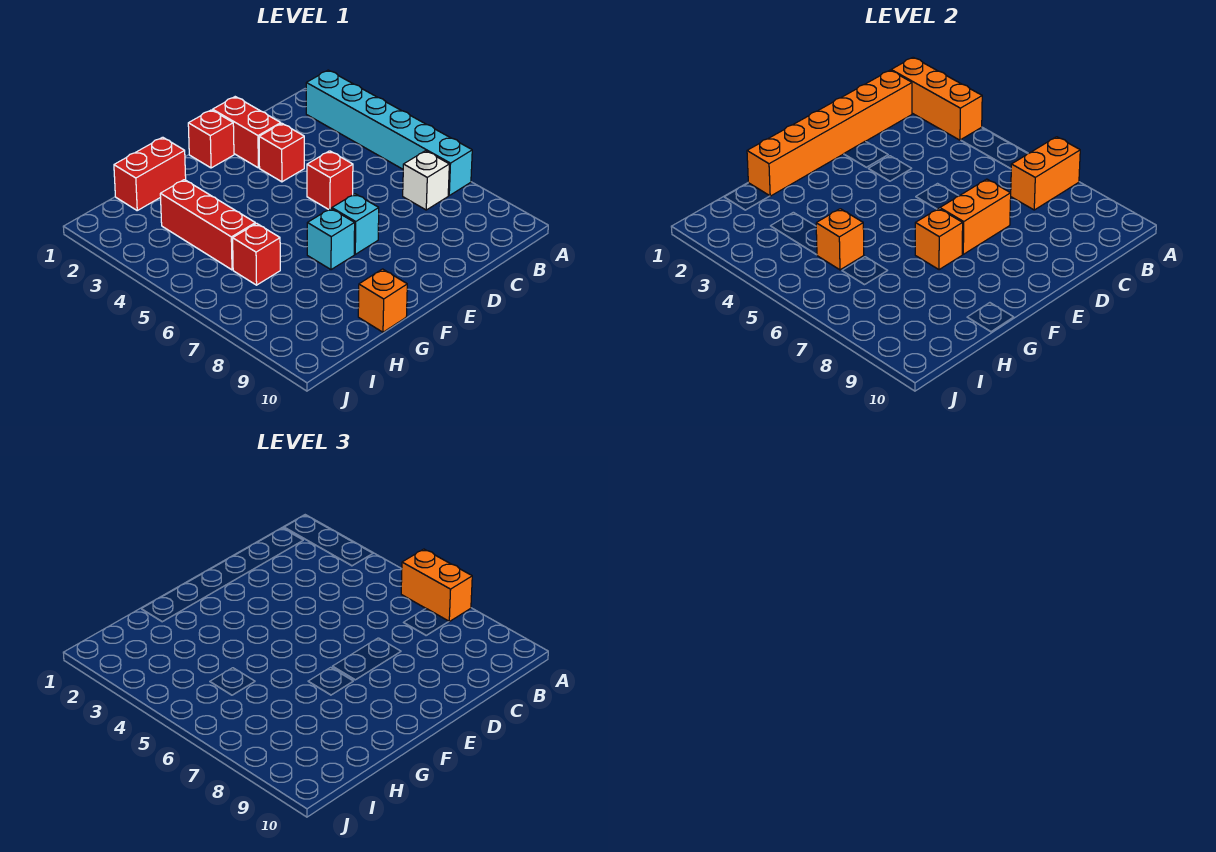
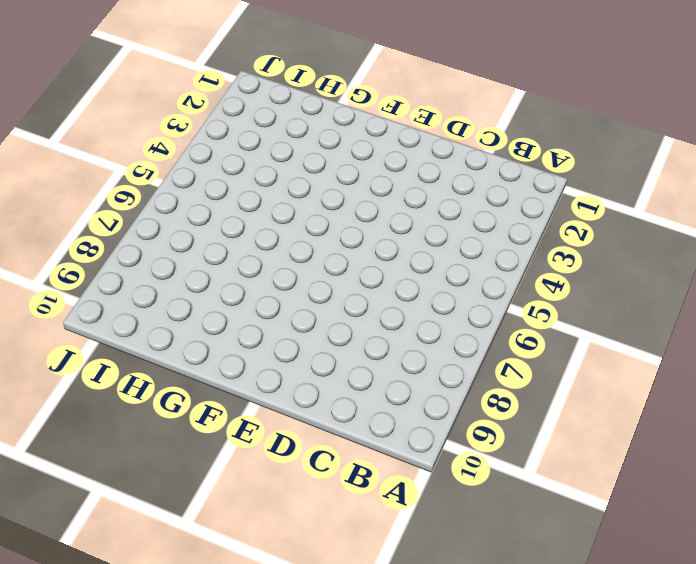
none -> cyan 1x6 brick [306,70,472,195]
none -> white 1x1 brick [403,151,449,210]
none -> red 1x2 brick [213,97,281,168]

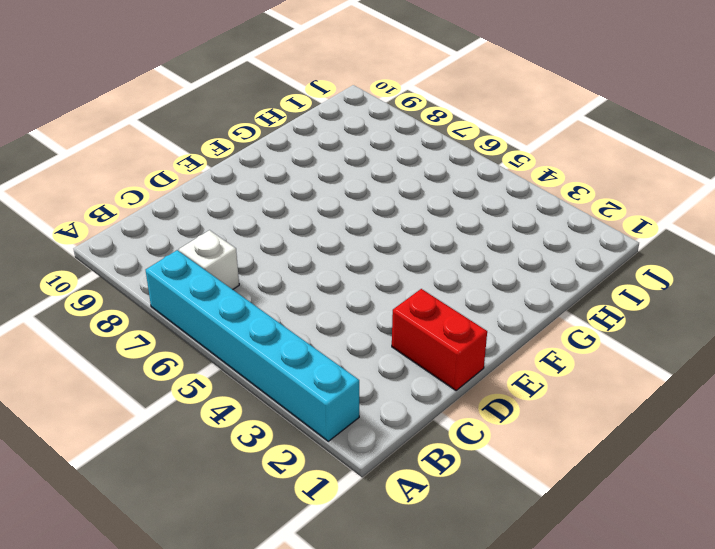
none -> red 1x1 brick [259,123,304,182]
none -> red 1x1 brick [307,151,353,210]
none -> red 1x1 brick [188,110,234,168]

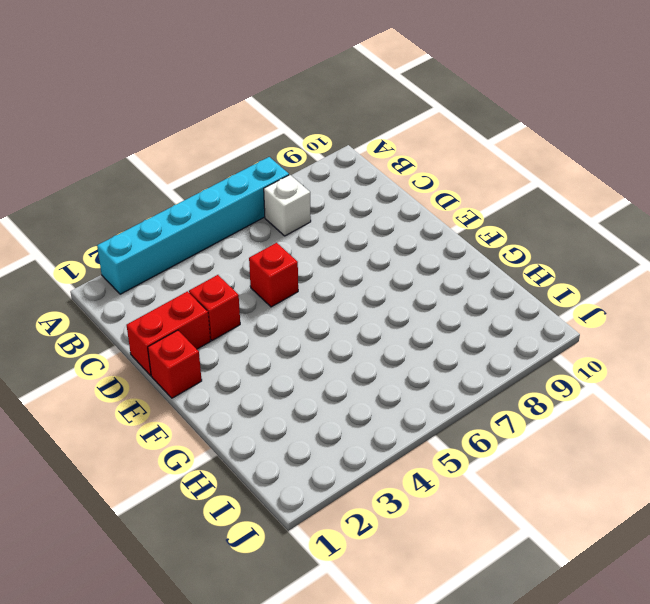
none -> cyan 1x1 brick [332,194,379,254]
none -> cyan 1x1 brick [307,208,355,270]
none -> red 1x2 brick [114,137,186,210]

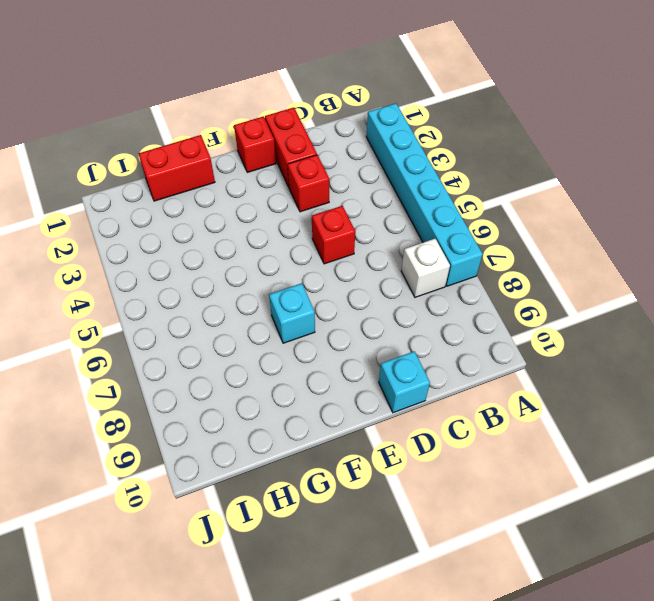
cyan 1x1 brick [379,351,430,413] -> cyan 1x1 brick moved to [332,194,379,254]
none -> orange 1x1 brick [358,269,407,332]
none -> red 1x3 brick [160,180,255,270]
none -> red 1x1 brick [233,223,280,285]

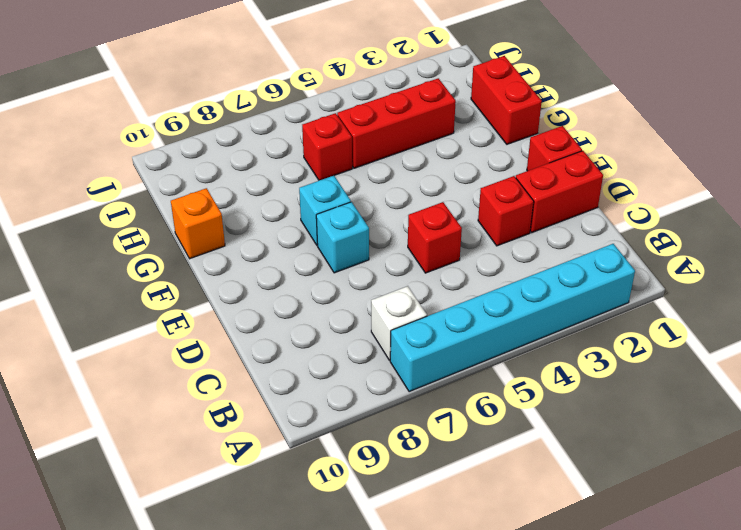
none -> orange 1x3 brick [891,57,982,140]
none -> orange 1x2 brick [1011,137,1080,210]
none -> orange 1x6 brick [747,70,912,196]

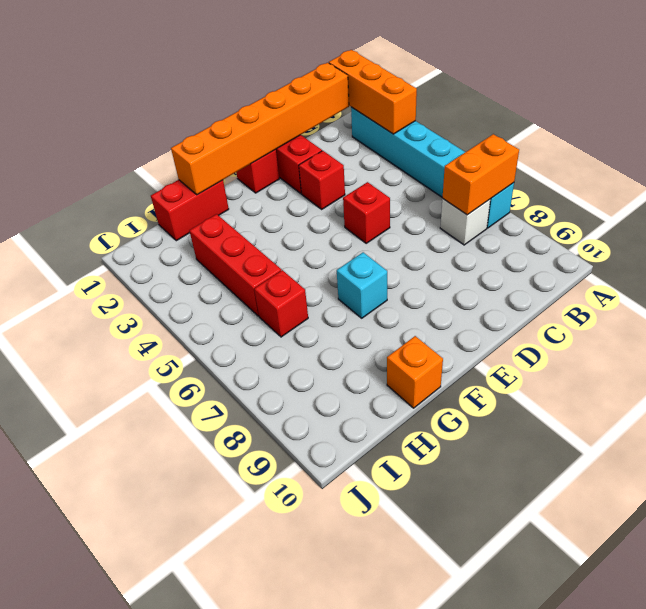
none -> cyan 1x1 brick [332,194,379,254]
none -> orange 1x2 brick [940,179,1011,254]
none -> orange 1x1 brick [915,208,963,270]

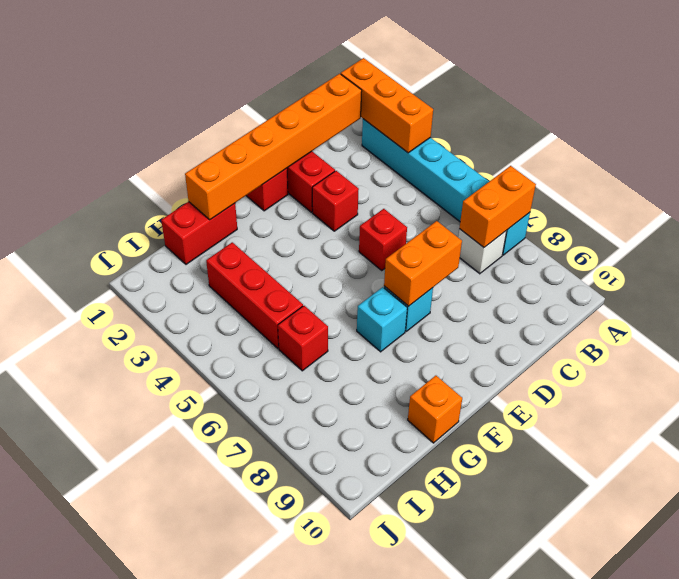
none -> orange 1x1 brick [915,208,963,270]
none -> orange 1x1 brick [816,209,864,270]
none -> orange 1x2 brick [401,549,472,621]

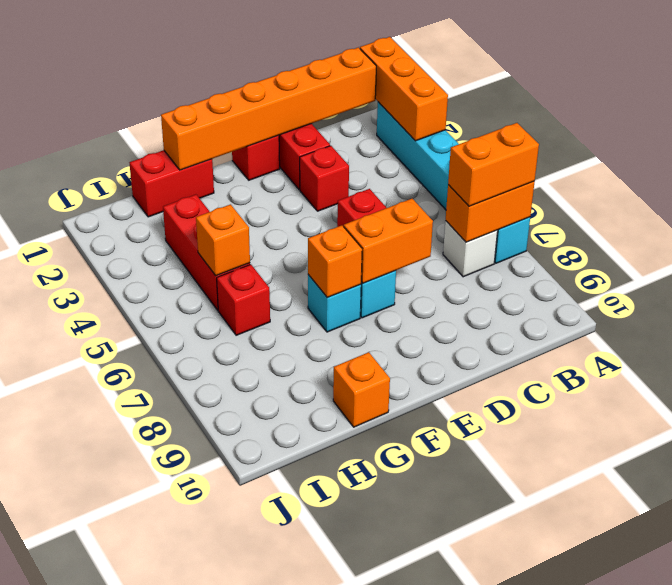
orange 1x2 brick [448,123,539,206] -> orange 1x2 brick turned to [401,549,472,621]

